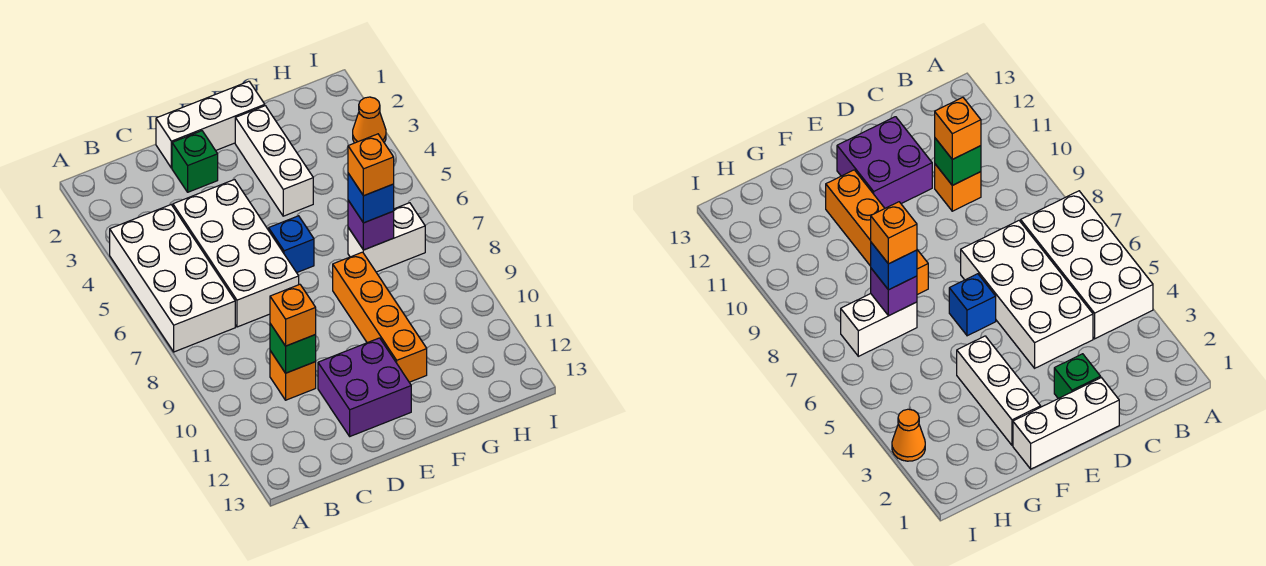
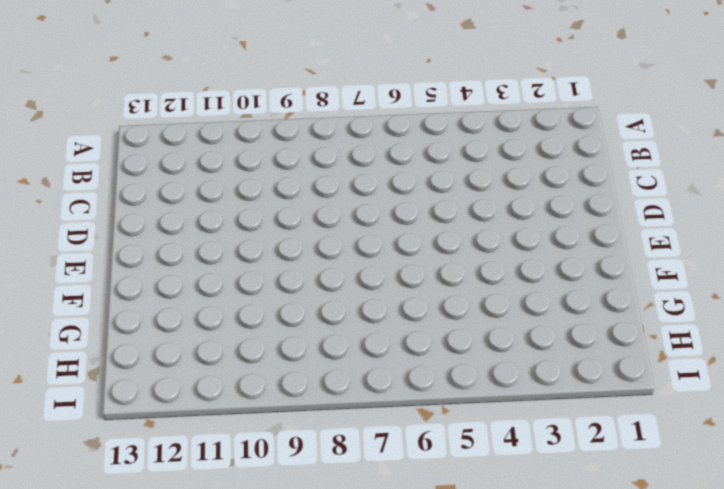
none -> white 2x4 brick [110,205,235,352]
none -> white 2x4 brick [173,180,299,327]
none -> orange 1x1 brick [270,351,316,400]

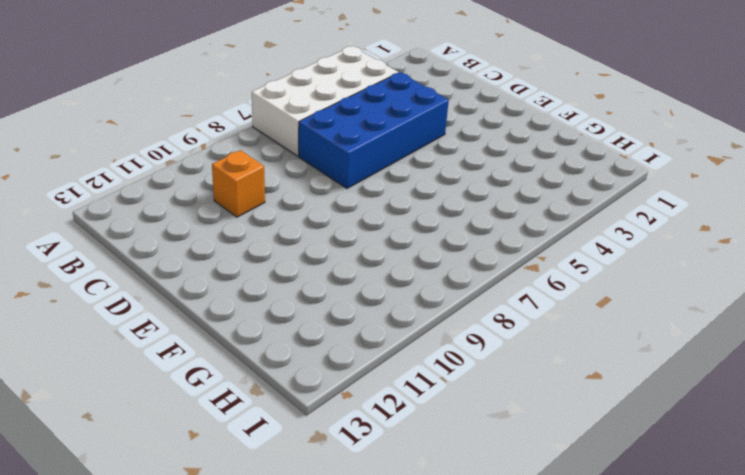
blue 2x4 brick [299,73,449,188] -> white 2x4 brick [173,180,299,327]
none -> white 1x3 brick [156,81,265,168]
none -> green 1x1 brick [172,131,218,192]
none -> purple 2x2 brick [318,338,411,436]

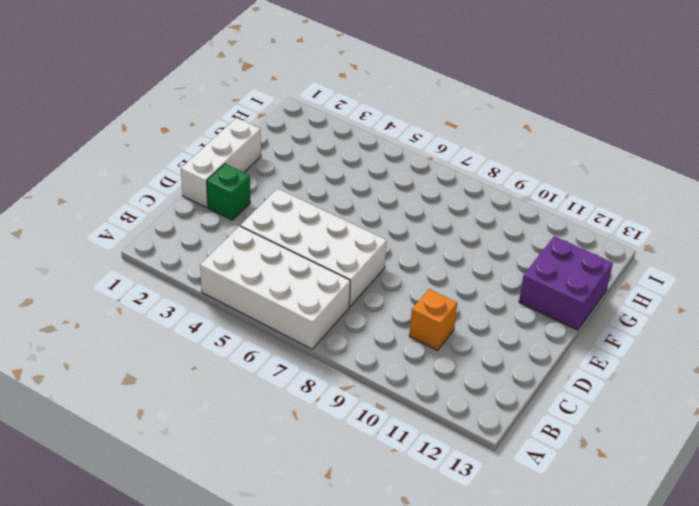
purple 2x2 brick [519,236,613,330] -> purple 2x2 brick moved to [318,338,411,436]
none -> blue 1x1 brick [269,216,314,273]
none -> white 1x3 brick [235,106,313,216]
none -> orange 1x4 brick [333,252,427,382]

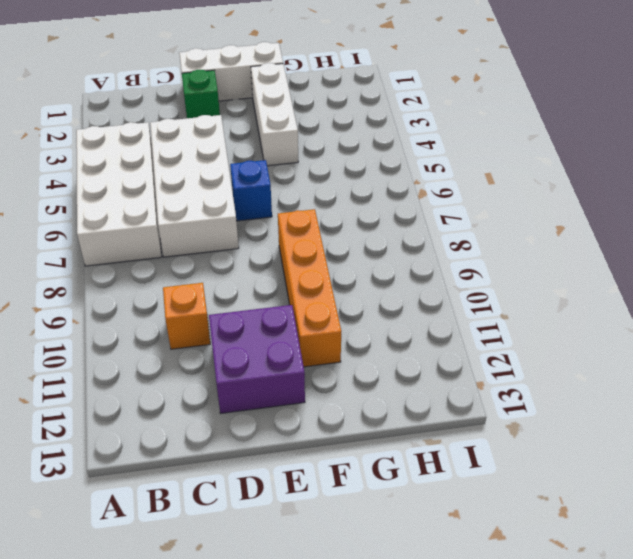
none -> white 1x2 brick [348,203,425,272]
none -> orange 1x1 cone [353,97,386,143]
none -> green 1x1 brick [270,324,316,373]

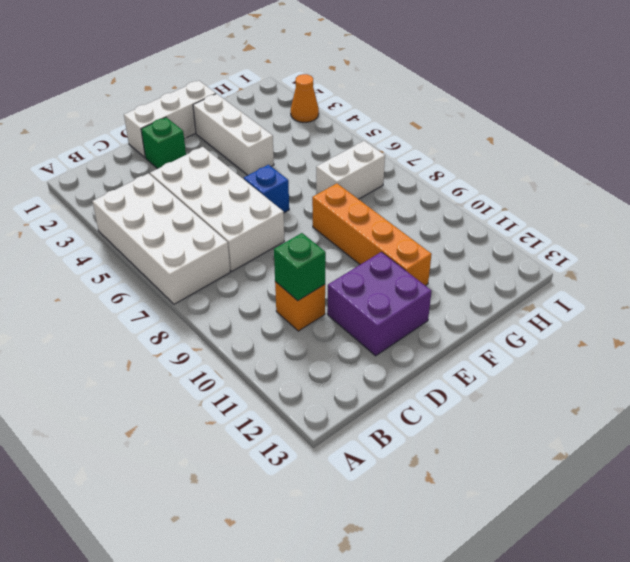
none -> purple 1x1 brick [348,200,394,250]
none -> orange 1x1 brick [270,284,316,346]
none -> blue 1x1 brick [348,173,394,223]

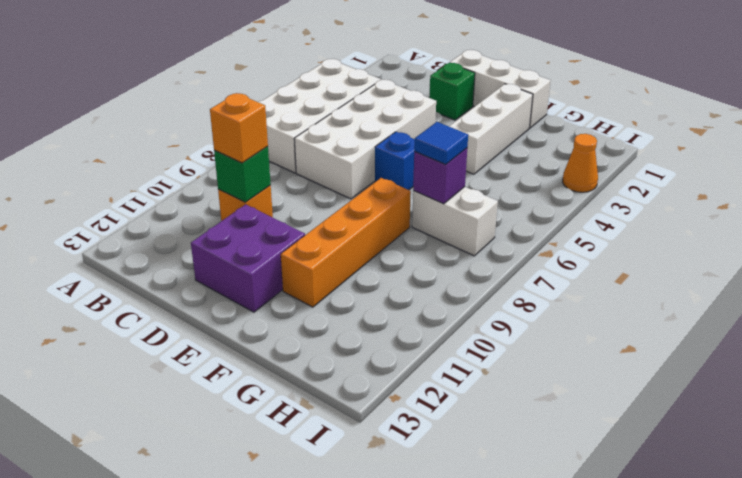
blue 1x1 tile [414,122,468,164] -> blue 1x1 brick [348,173,394,223]
none -> orange 1x1 brick [348,134,394,196]

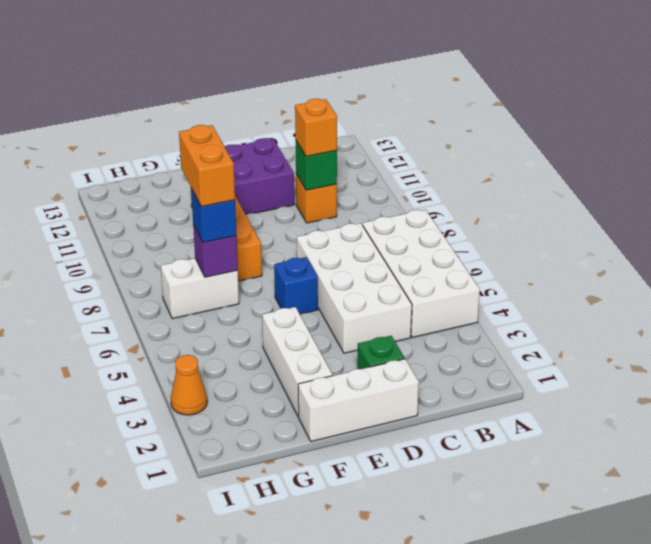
orange 1x2 brick [179,125,235,207] -> orange 1x1 brick [348,134,394,196]

